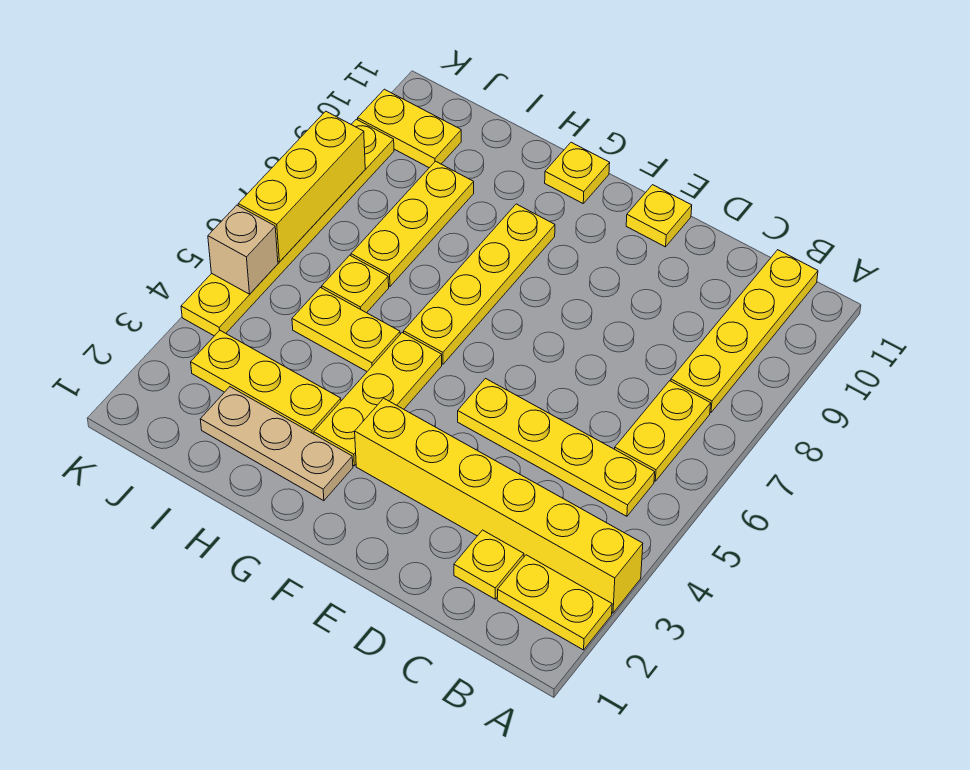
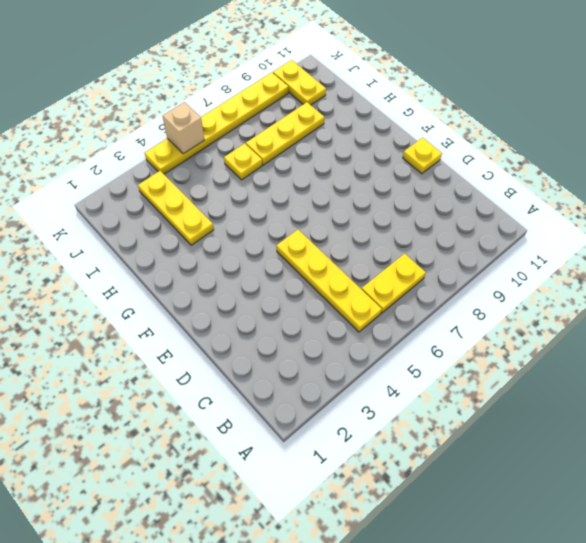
none -> yellow 1x2 plate [497,555,612,650]
none -> yellow 1x6 brick [355,398,643,613]
none -> yellow 1x4 plate [671,250,818,413]

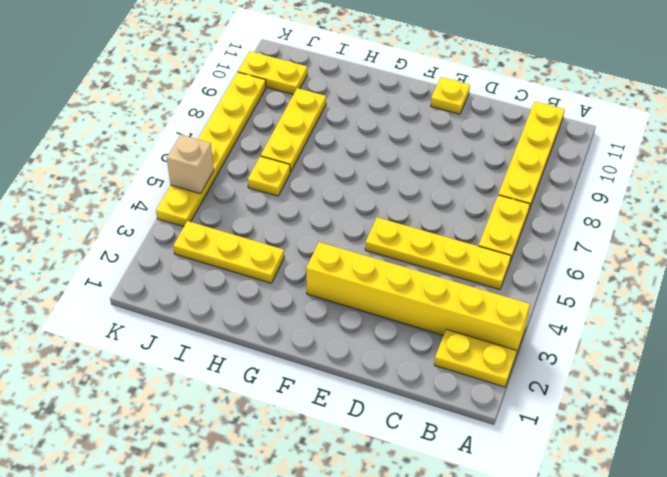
none -> yellow 1x1 plate [454,530,524,599]
none -> tan 1x3 plate [200,387,353,501]
none -> yellow 1x3 plate [314,333,442,466]

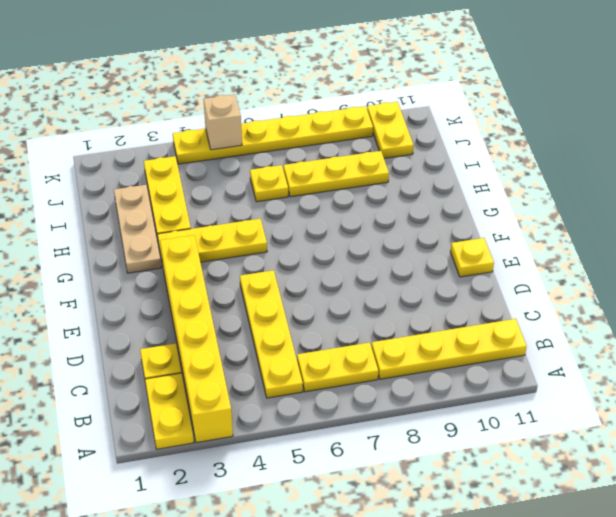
none -> yellow 1x4 plate [404,204,555,364]
none -> yellow 1x1 plate [545,142,610,203]
none -> yellow 1x2 plate [292,287,400,371]

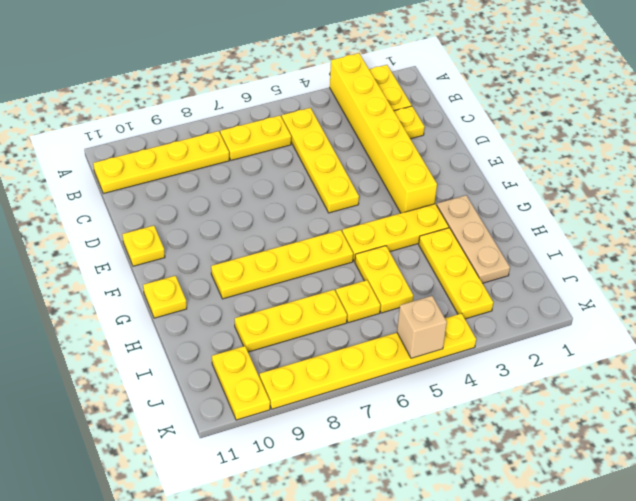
none -> yellow 1x3 brick [238,111,365,262]

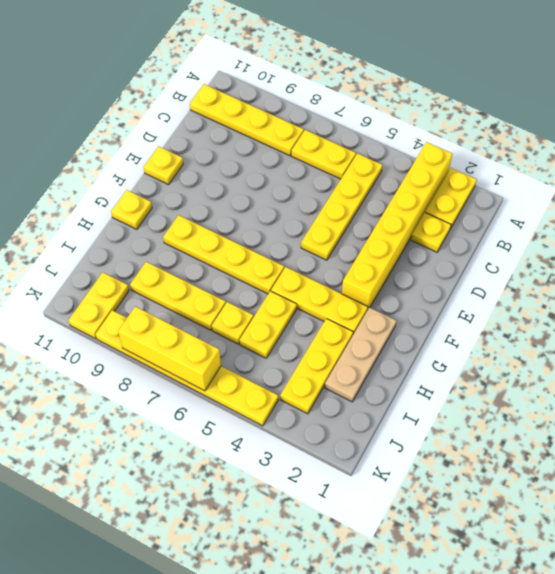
none -> tan 1x1 brick [208,205,278,294]

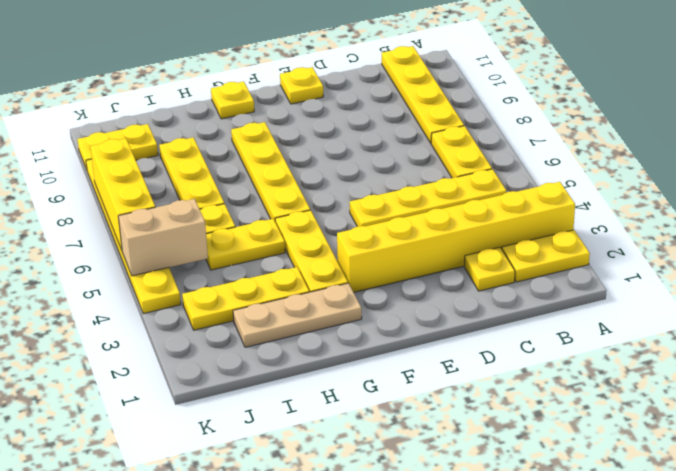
tan 1x2 brick [118,199,208,276] -> tan 1x1 brick [208,205,278,294]

